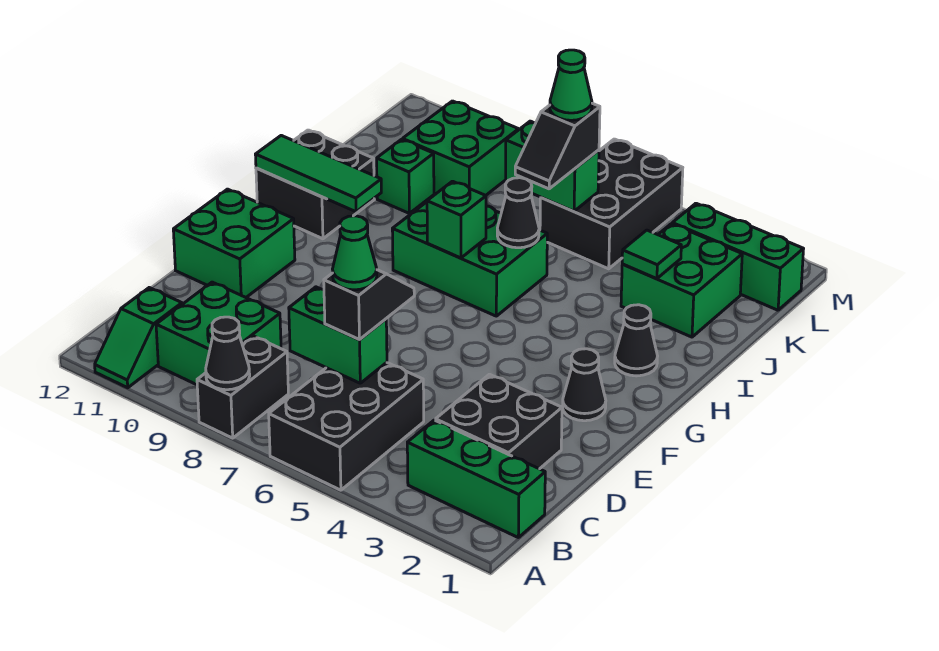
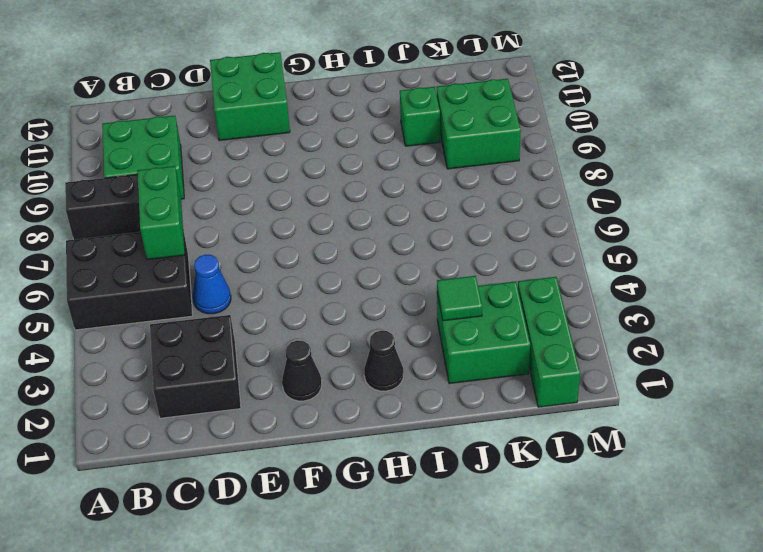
blue 1x1 cone [193,255,231,314] -> none
none -> green 1x2 slope [95,288,182,388]
none -> green 1x3 brick [407,420,545,537]
none -> green 2x3 brick [392,202,547,316]

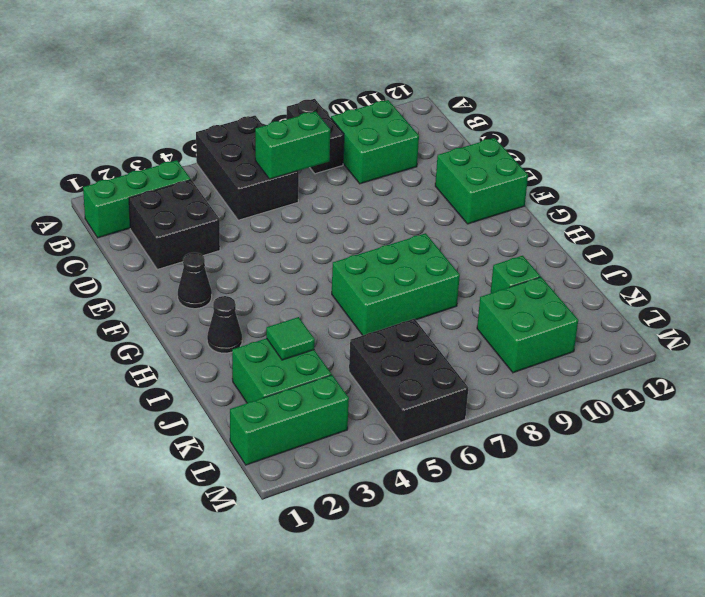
none -> green 1x2 slope [95,288,182,388]
none -> black 2x2 brick [256,130,374,239]
none -> black 1x1 cone [206,317,250,390]

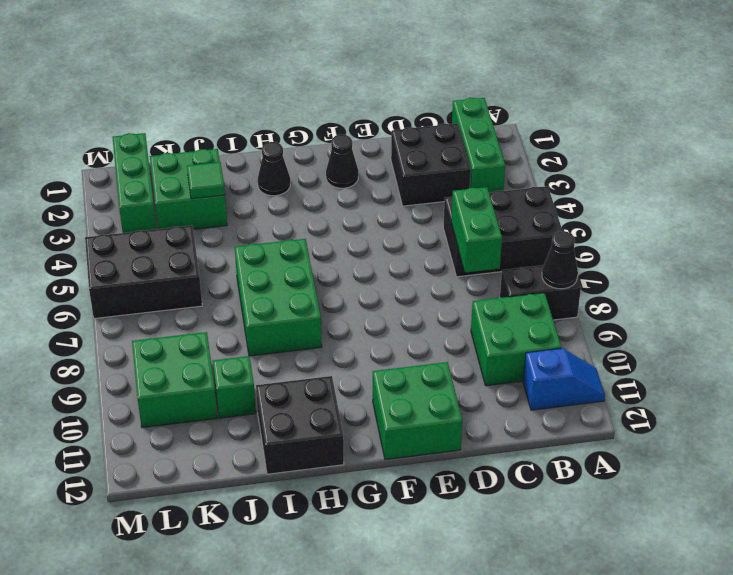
blue 1x2 slope [523,348,605,410] -> green 1x2 slope [95,288,182,388]
none -> green 1x1 brick [427,181,486,258]
none -> green 1x3 tile [255,135,381,212]
none -> black 1x1 cone [497,178,539,248]

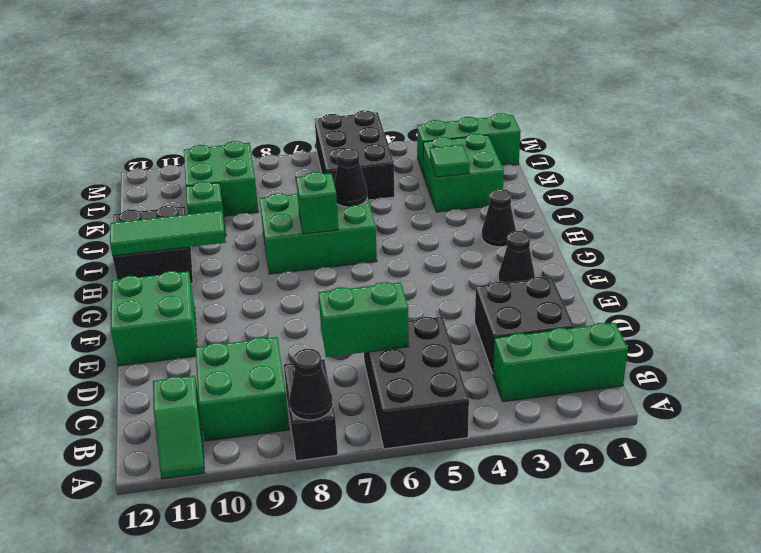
none -> green 1x2 brick [506,121,599,211]
none -> black 1x2 slope [324,270,414,340]
none -> black 1x2 slope [515,103,600,189]

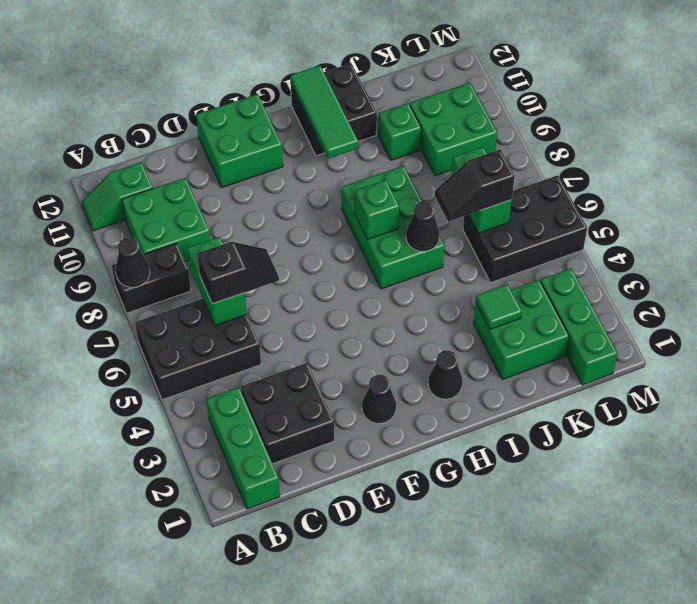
none -> green 1x1 cone [333,216,377,290]
none -> green 1x1 cone [550,50,592,120]

